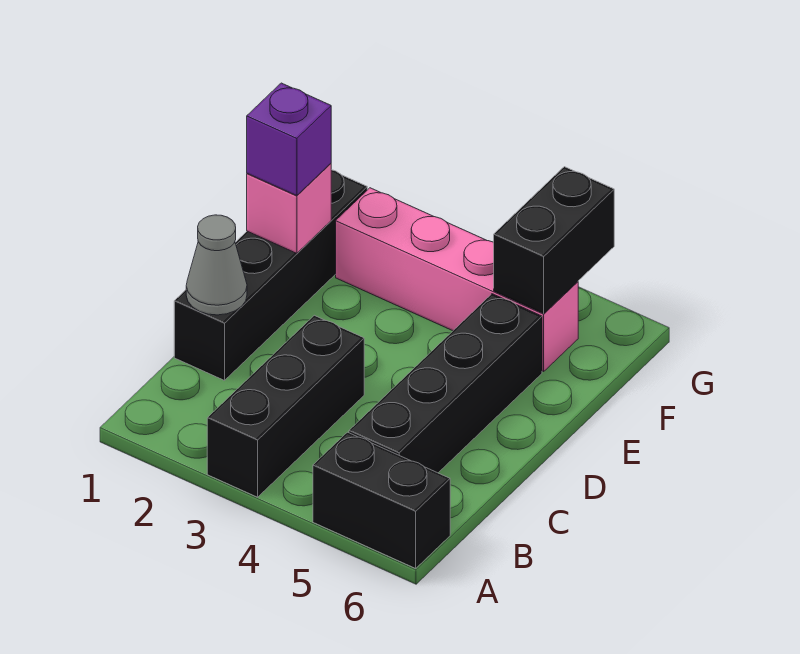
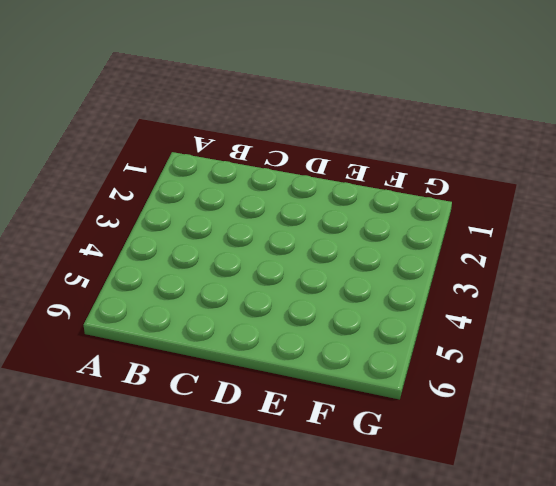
none -> black 1x3 brick [207,315,364,497]
none -> black 1x2 brick [313,432,450,568]

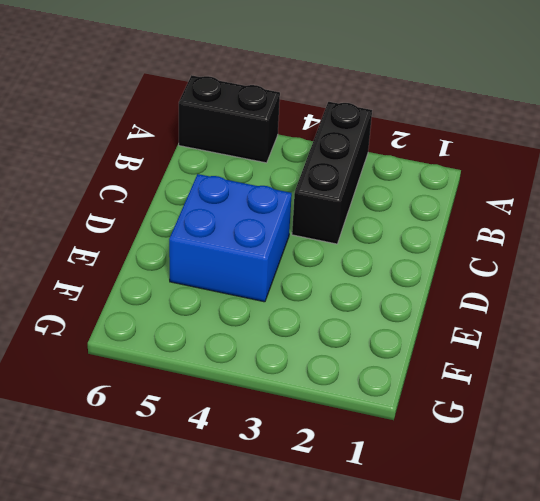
blue 2x2 brick [169,174,292,302] -> black 1x4 brick [349,294,542,473]
none -> black 1x4 brick [174,170,367,380]
none -> pink 1x4 brick [336,188,578,371]

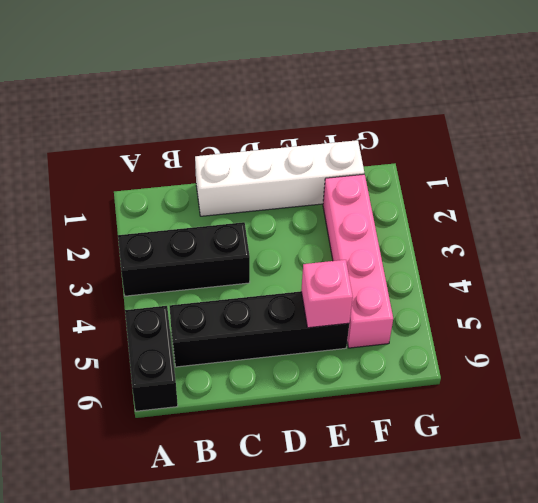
white 1x4 brick [195,140,364,216] -> black 1x4 brick [174,170,367,380]
pink 1x1 brick [301,260,353,328] -> pink 1x1 brick moved to [247,164,331,253]
none -> grey 1x1 cone [186,215,247,315]
none -> black 1x2 brick [494,167,614,314]

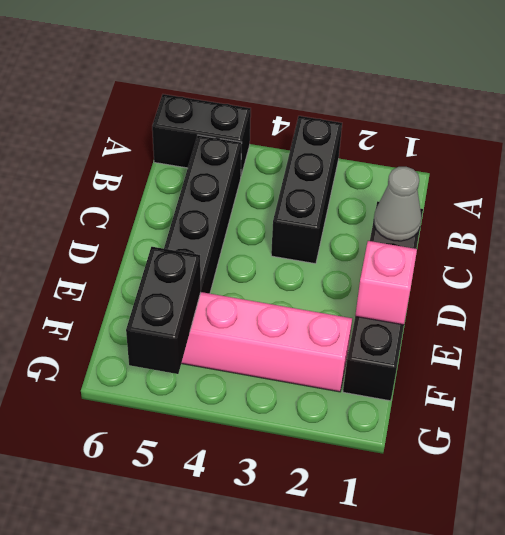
none -> purple 1x1 brick [247,83,331,196]

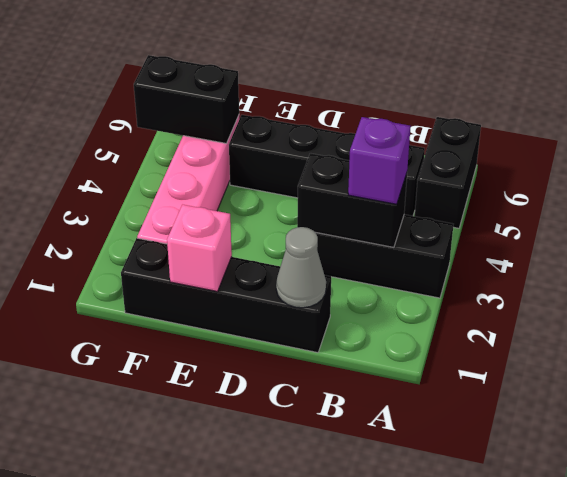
black 1x2 brick [297,153,407,247] -> none
purple 1x1 brick [348,117,411,204] -> purple 1x1 brick moved to [247,83,331,196]

